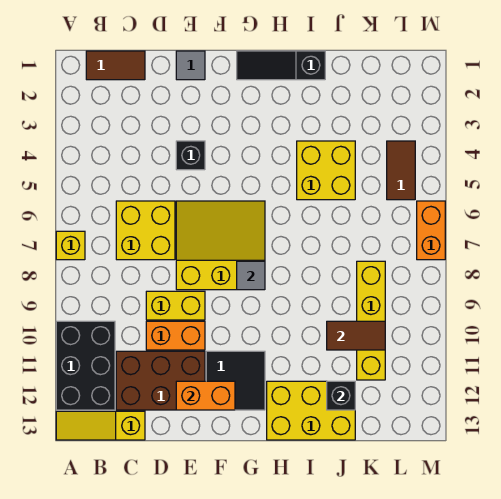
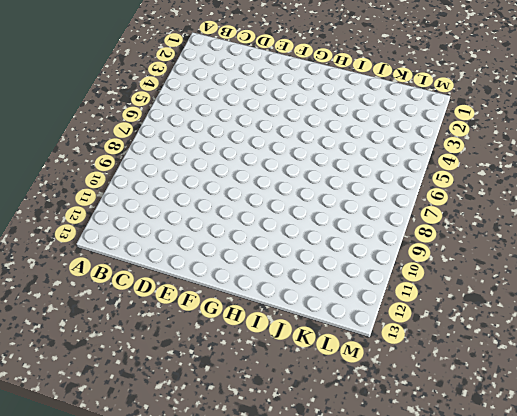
none -> yellow 1x1 brick [56,231,85,260]
none -> black 2x3 brick [56,321,115,410]
none -> yellow 1x3 slope [56,411,145,440]

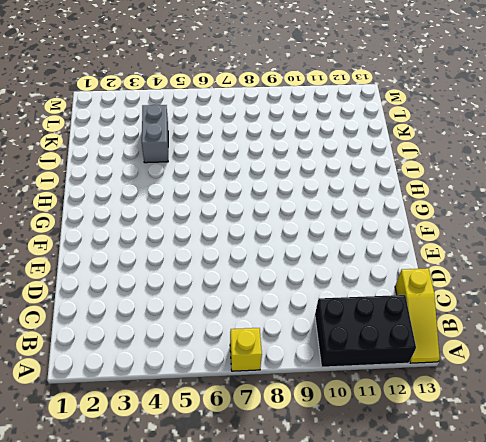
grey 1x2 brick [142,105,168,163] -> yellow 2x2 brick [297,141,355,200]
none -> brown 1x2 tile [86,51,145,80]
none -> yellow 2x2 brick [116,201,175,260]
none -> brown 2x3 brick [116,351,205,410]

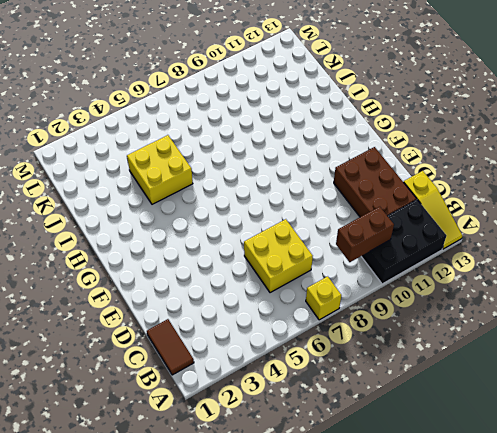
brown 1x2 brick [336,207,394,262] -> none
none -> yellow 1x2 brick [146,291,205,320]
none -> orange 1x2 brick [146,321,205,350]
none -> grey 1x1 tile [176,51,205,80]

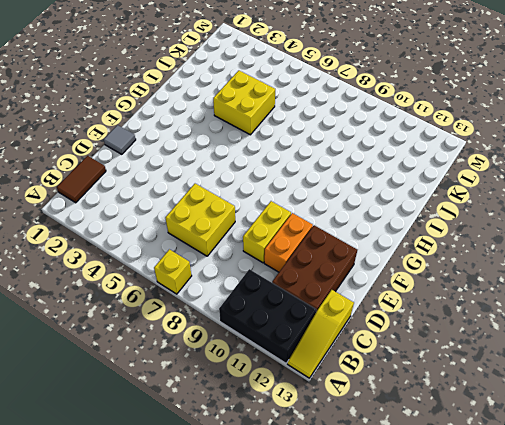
none -> black 1x1 brick [176,141,205,170]
none -> yellow 3x3 slope [176,201,265,290]
none -> black 2x2 tile [206,351,265,410]

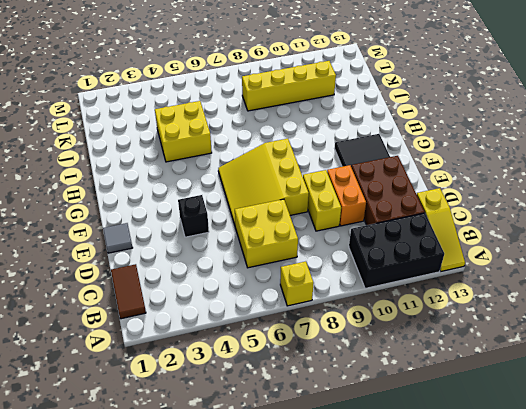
none -> black 1x3 slope [237,51,325,80]
none -> yellow 2x3 brick [267,381,355,440]
none -> brown 1x2 tile [387,141,415,200]

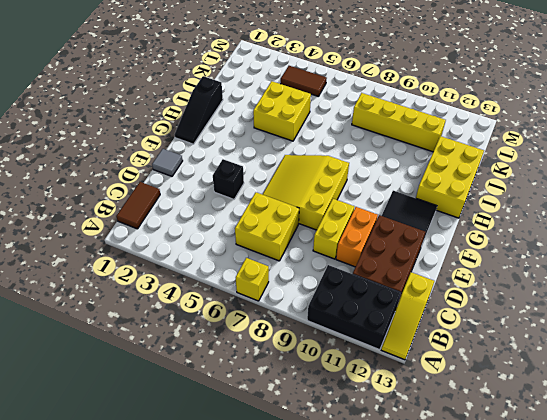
none -> orange 1x2 brick [417,201,445,260]
none -> orange 1x2 brick [176,381,235,410]
none -> grey 1x1 tile [237,261,265,290]

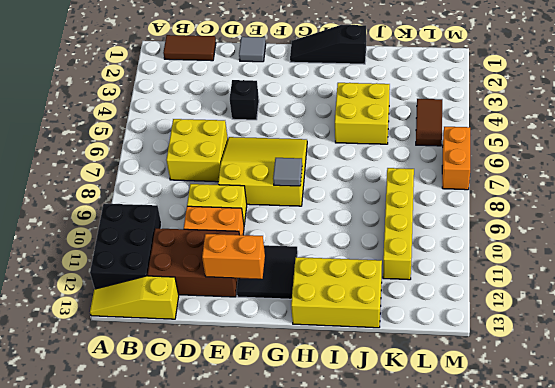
none -> yellow 1x1 brick [56,231,85,260]
none -> brown 1x2 tile [327,321,385,350]
none -> black 1x1 brick [327,381,355,410]

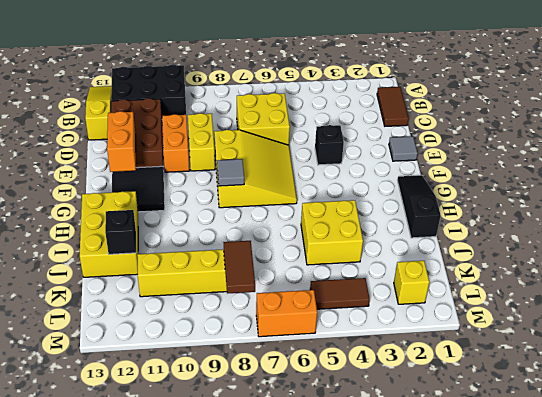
brown 1x2 tile [224,241,255,294] -> brown 1x2 tile moved to [327,321,385,350]
yellow 1x1 brick [394,261,429,304] -> yellow 1x1 brick moved to [56,231,85,260]

